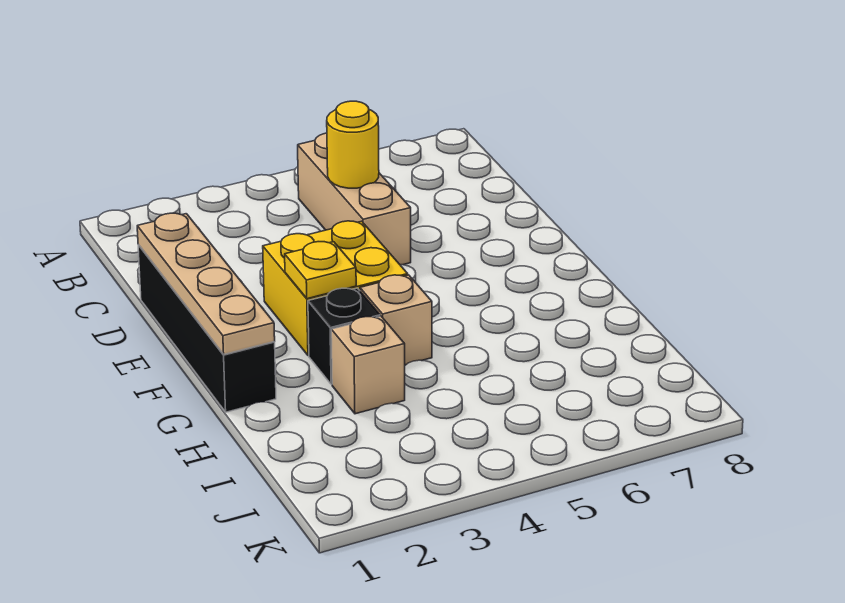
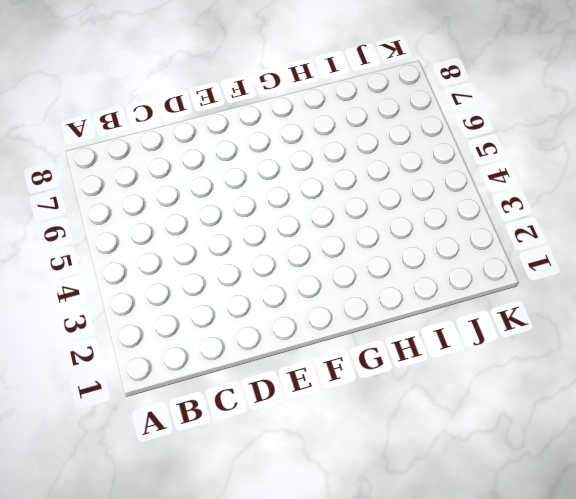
none -> tan 1x3 brick [298,133,411,265]
none -> black 1x4 brick [138,244,276,412]

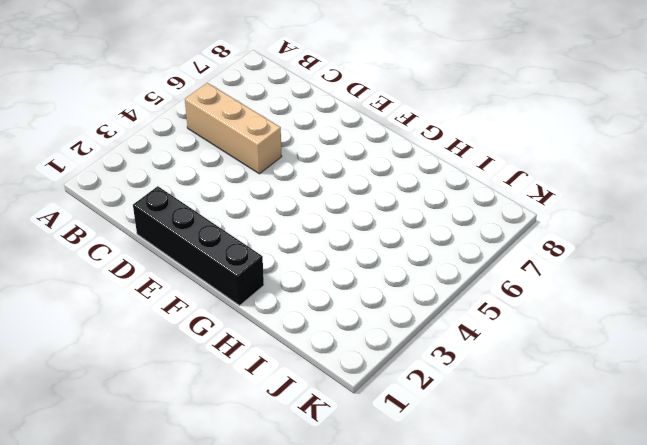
none -> yellow 2x2 brick [263,221,408,356]
none -> black 1x1 brick [308,288,380,384]

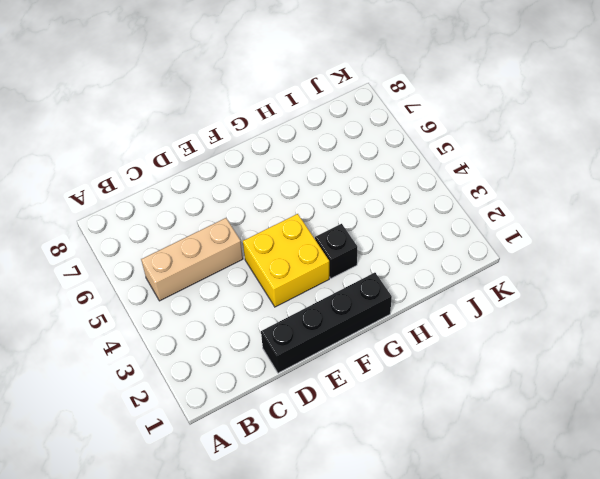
none -> tan 1x1 brick [360,275,432,365]
none -> tan 1x1 brick [331,316,405,414]

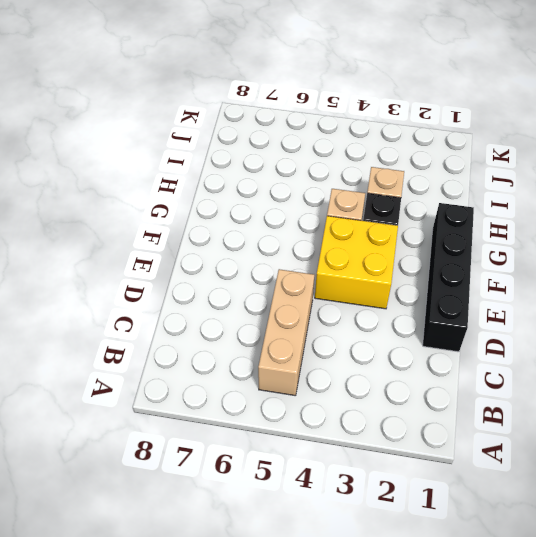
none -> yellow 1x1 round brick [327,101,379,188]
none -> tan 1x4 plate [137,213,275,355]

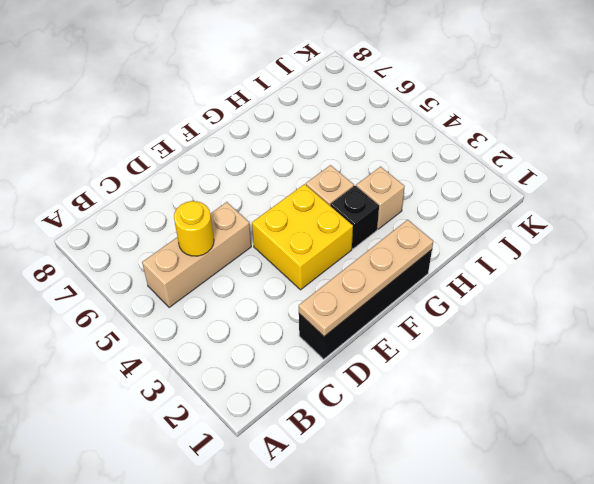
none -> yellow 1x1 plate [285,242,356,299]

